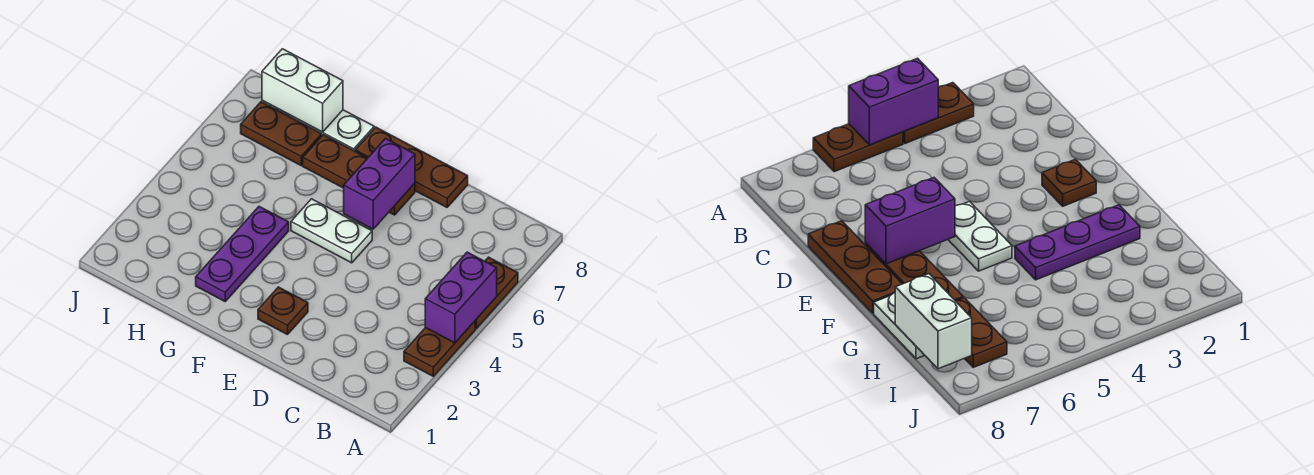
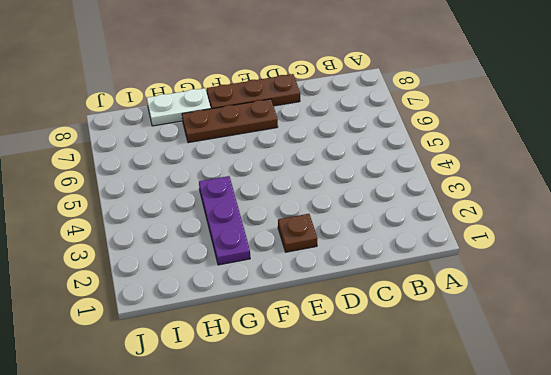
none -> brown 1x2 plate [404,321,475,376]
none -> brown 1x2 plate [475,257,518,328]
none -> white 1x2 plate [291,199,372,263]

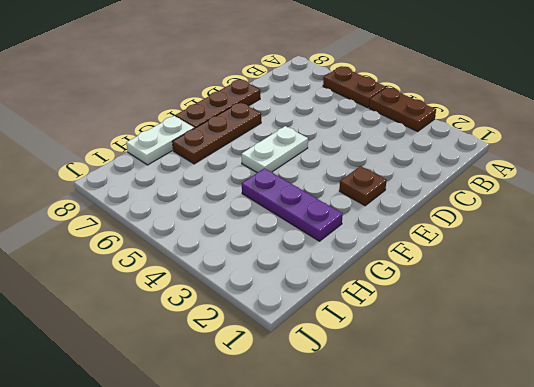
none -> brown 1x2 plate [241,102,322,165]
none -> purple 1x2 brick [425,252,497,343]
none -> purple 1x2 brick [344,139,415,229]

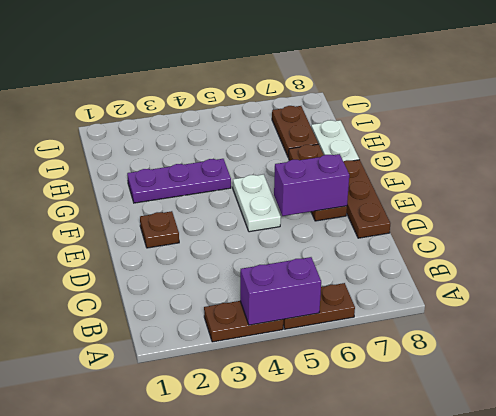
none -> white 1x2 brick [262,49,343,132]

